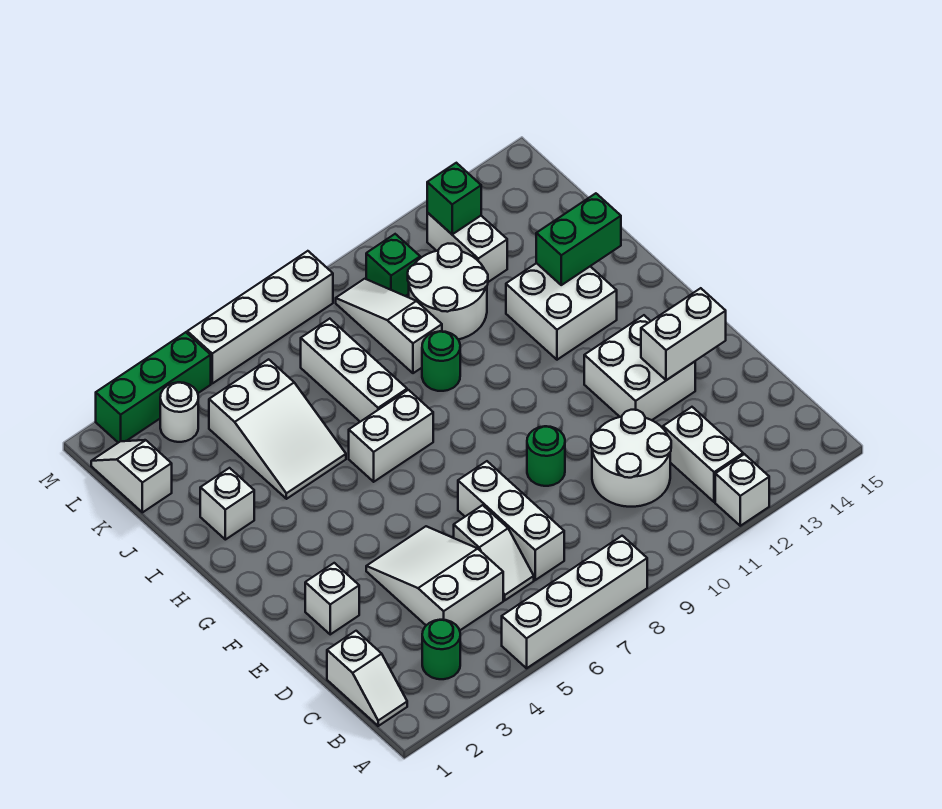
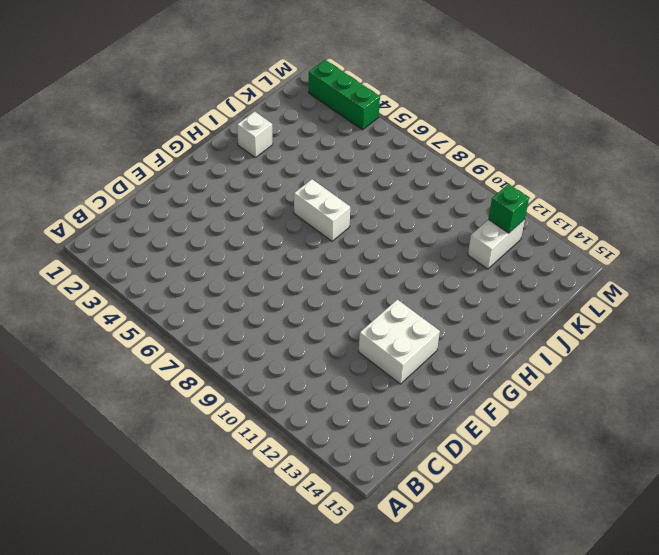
none -> white 1x4 brick [502,536,647,668]
none -> white 1x1 brick [715,454,769,526]
none -> white 1x2 slope [327,631,407,726]

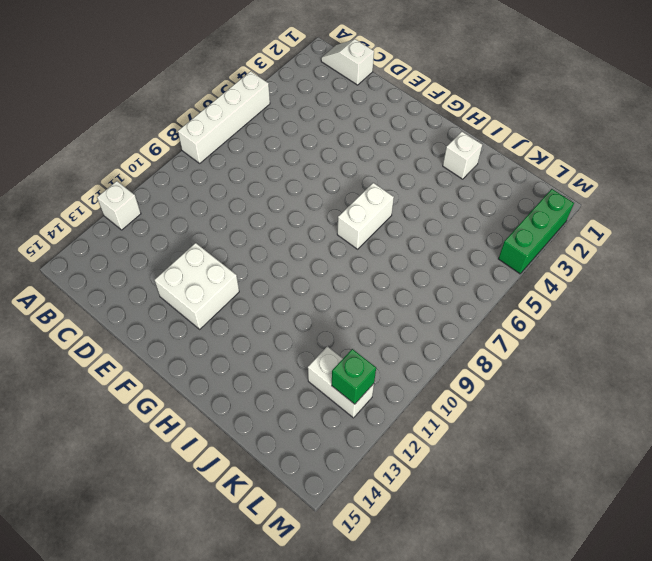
none -> green 1x1 round brick [422,620,460,679]
none -> white 1x2 brick [663,407,743,502]
none -> white 2x3 slope [366,526,503,630]

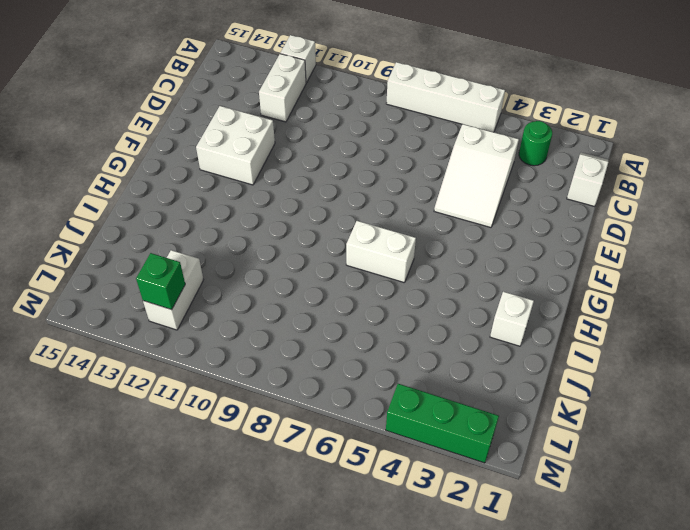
none -> white 1x2 slope [454,505,534,600]
none -> white 1x3 brick [458,461,564,580]
none -> white 2x2 round brick [591,410,671,507]

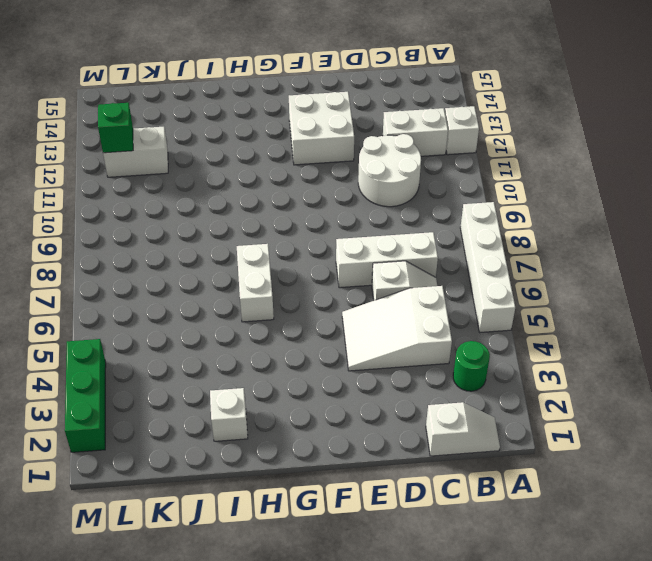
none -> white 1x1 brick [305,563,359,634]
none -> green 1x1 round brick [527,426,565,486]
none -> white 2x2 brick [506,263,617,360]

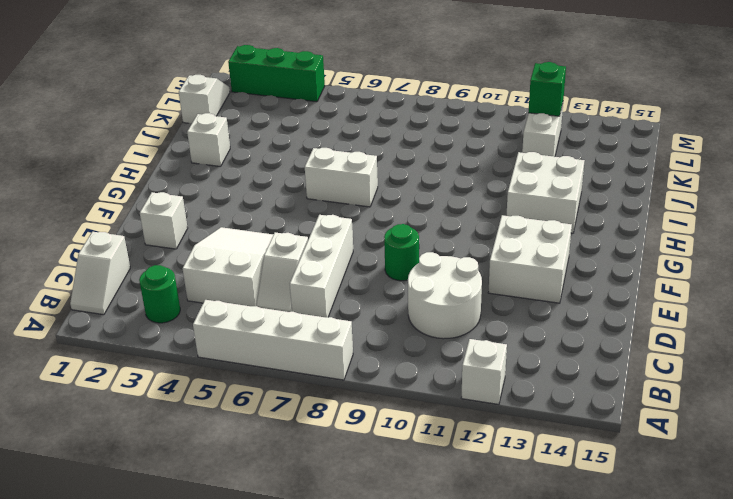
none -> white 1x2 brick [663,407,743,502]
none -> white 2x3 slope [209,359,346,499]
none -> white 1x3 brick [301,319,407,422]

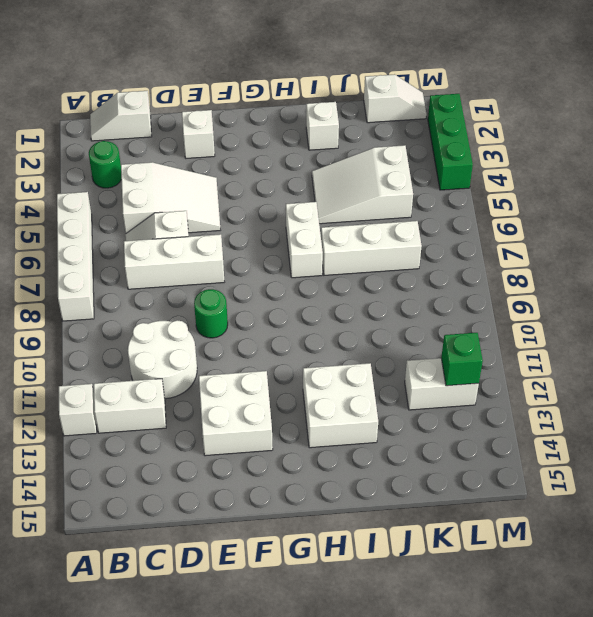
none -> green 1x1 round brick [422,331,460,391]
none -> white 1x3 slope [336,279,442,373]
none -> white 2x2 round brick [408,244,488,339]

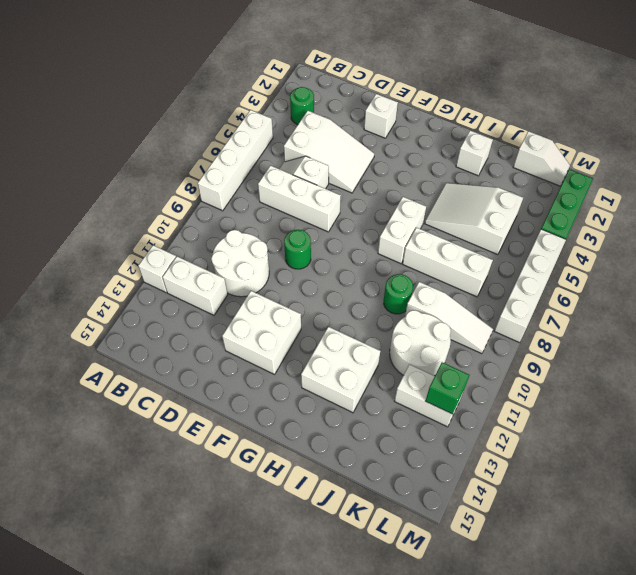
none -> white 1x2 slope [327,631,407,726]
none -> white 1x1 round brick [160,382,198,442]
none -> green 1x1 brick [366,234,420,296]

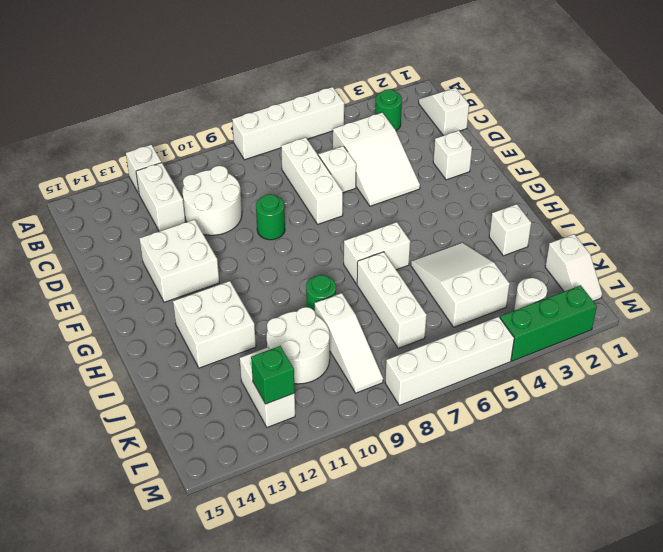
none -> green 1x1 brick [366,234,420,296]
none -> white 1x2 brick [641,288,726,380]
none -> green 1x2 brick [536,193,621,285]

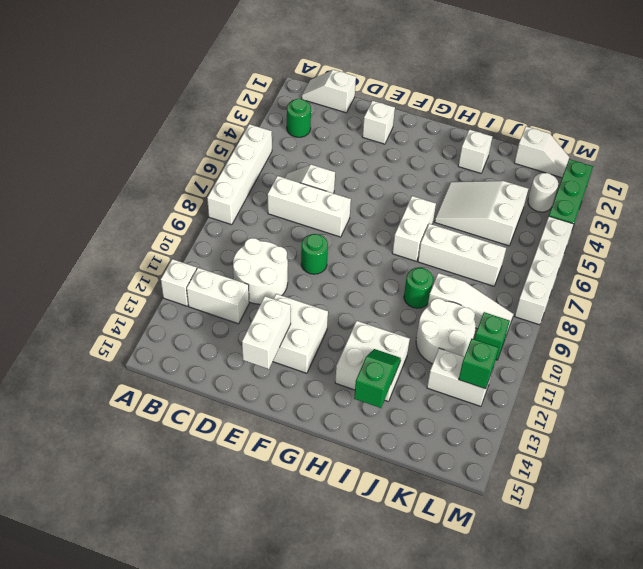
green 1x2 slope [354,349,401,408] -> green 1x2 brick [536,193,621,285]
none -> white 2x3 slope [366,526,503,630]

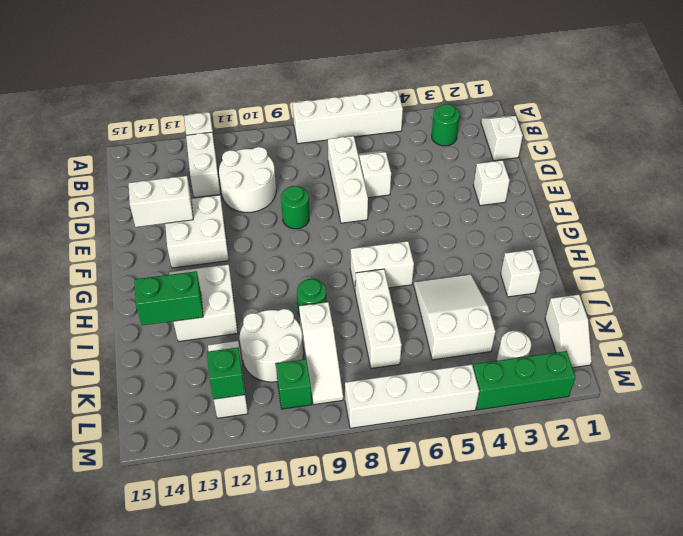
none -> white 2x3 slope [366,526,503,630]

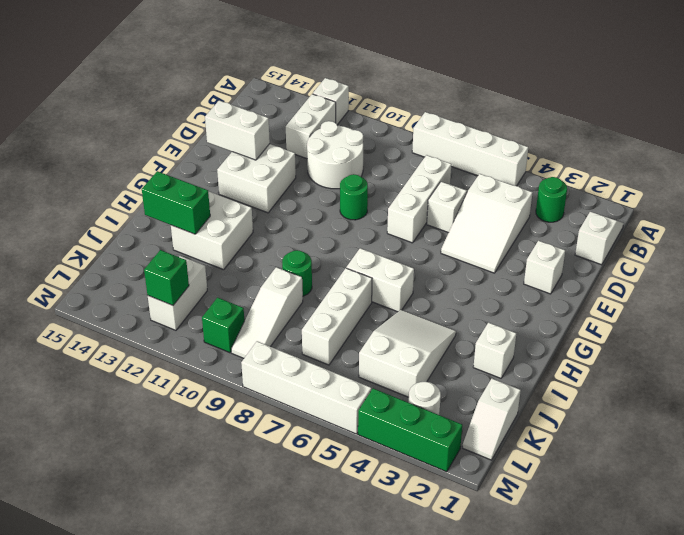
none -> white 2x2 round brick [408,244,488,339]

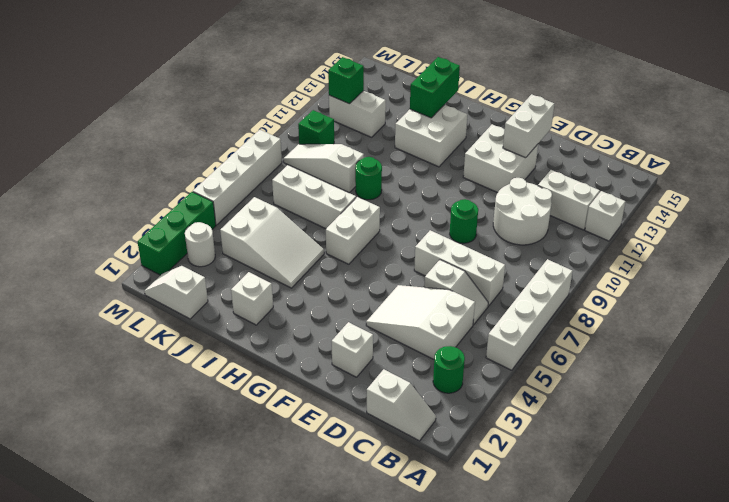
none -> white 2x2 round brick [408,244,488,339]

